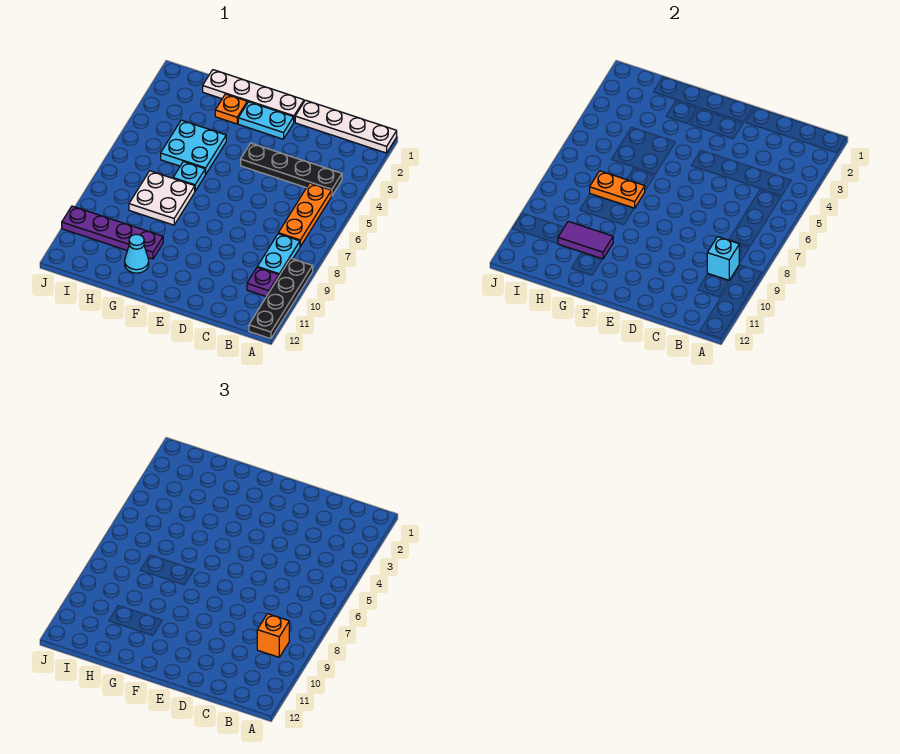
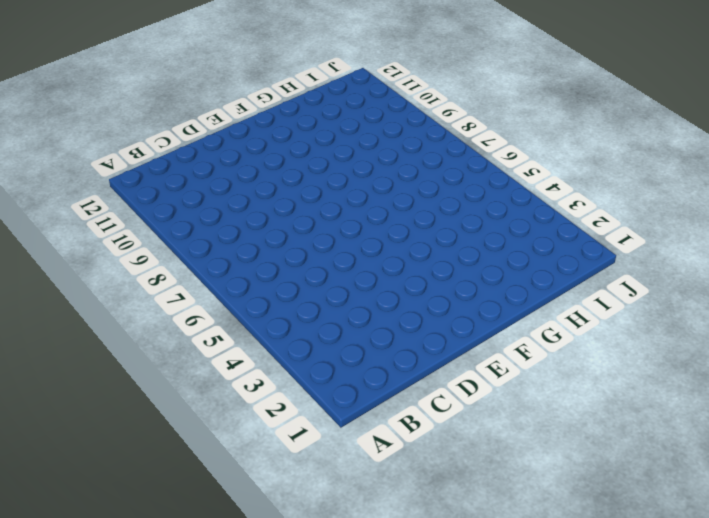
none -> white 1x4 plate [295,100,397,153]
none -> black 1x4 plate [249,258,313,339]
none -> black 1x4 plate [241,143,342,196]

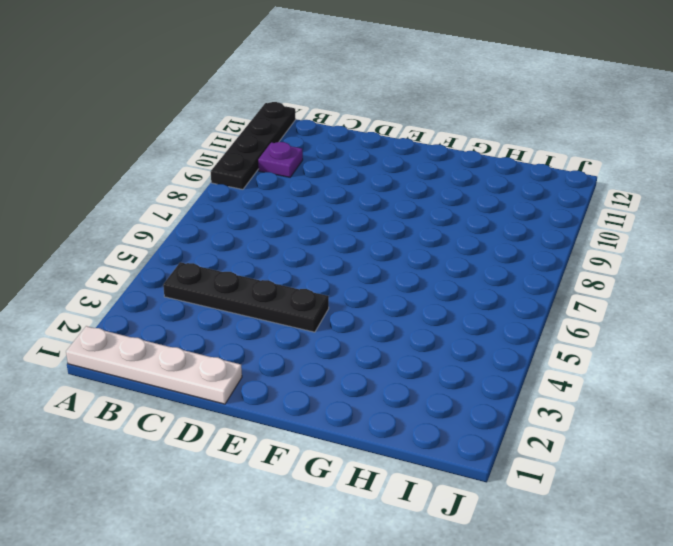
none -> orange 1x3 plate [278,183,331,246]
none -> cyan 1x2 plate [257,234,300,276]
none -> white 1x4 plate [203,70,304,122]

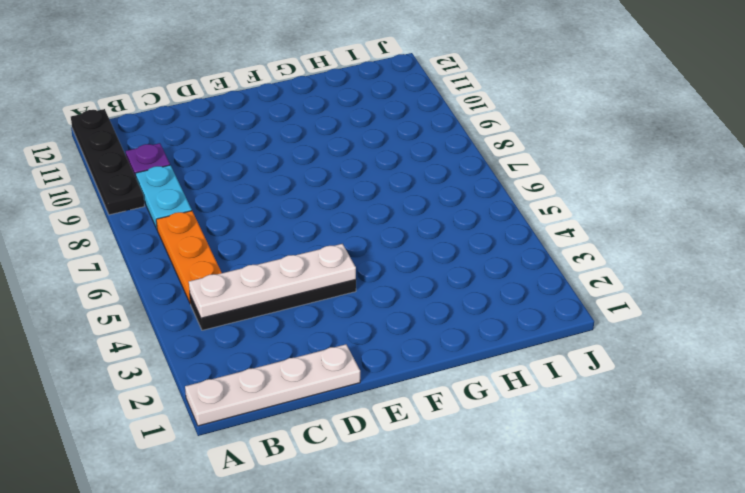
white 1x4 plate [189,244,356,318] -> white 1x4 plate moved to [203,70,304,122]
none -> cyan 1x2 plate [238,102,294,139]
none -> orange 1x1 plate [215,94,247,124]
none -> cyan 2x2 plate [161,120,226,174]

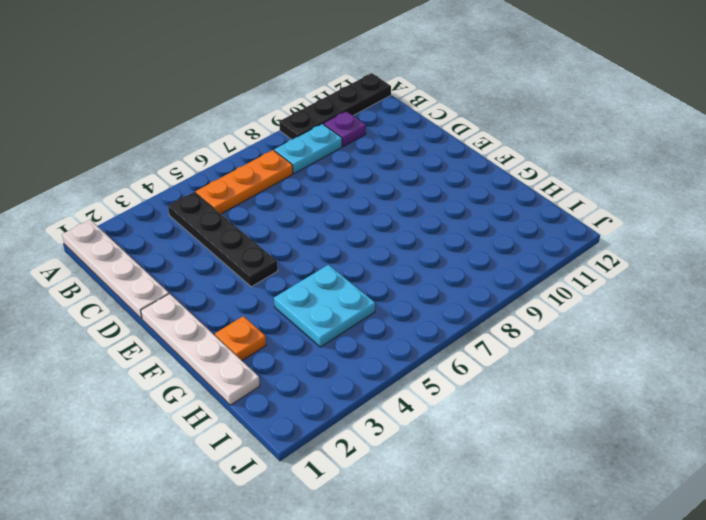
none -> cyan 1x2 plate [238,102,294,139]
none -> cyan 1x1 plate [173,162,206,191]
none -> white 2x2 plate [129,171,195,225]

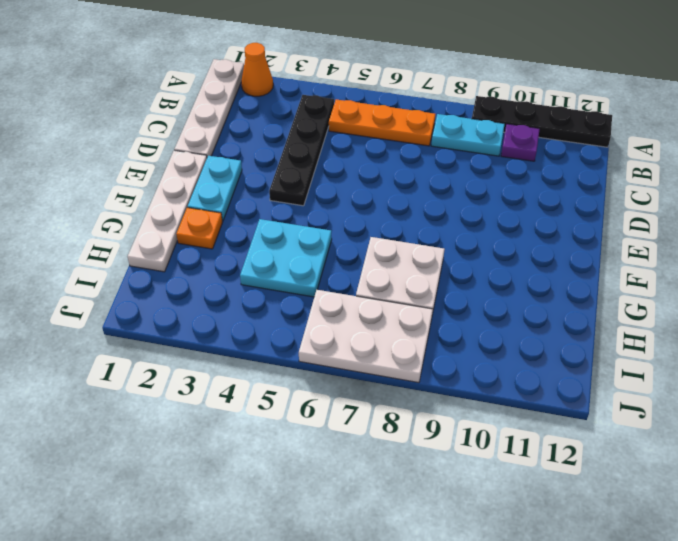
orange 1x1 cone [241,43,273,96] -> none
white 2x3 plate [299,290,433,383] -> none
none -> cyan 1x1 plate [173,162,206,191]
none -> purple 1x4 plate [62,206,163,259]
none -> cyan 1x1 cone [125,234,149,273]

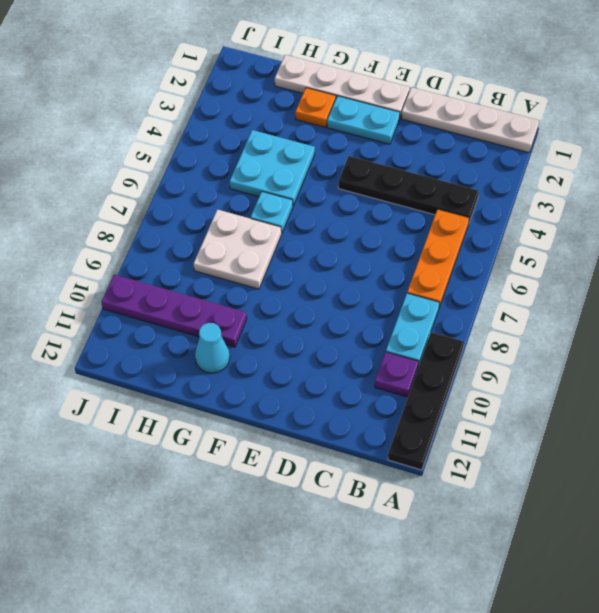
none -> cyan 1x1 brick [707,237,739,280]
none -> orange 1x2 plate [590,171,645,208]
none -> purple 1x2 tile [558,221,613,259]

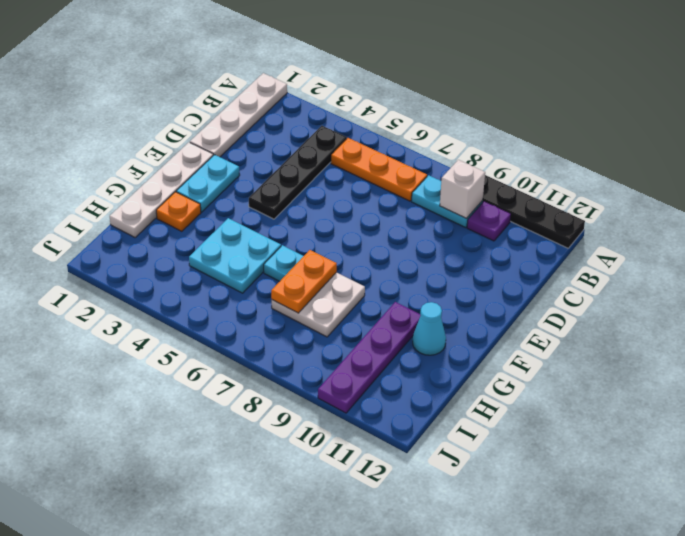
white 1x1 brick [440,160,485,218] -> cyan 1x1 brick [707,237,739,280]
none -> purple 1x2 tile [558,221,613,259]
none -> orange 1x1 brick [257,614,289,657]

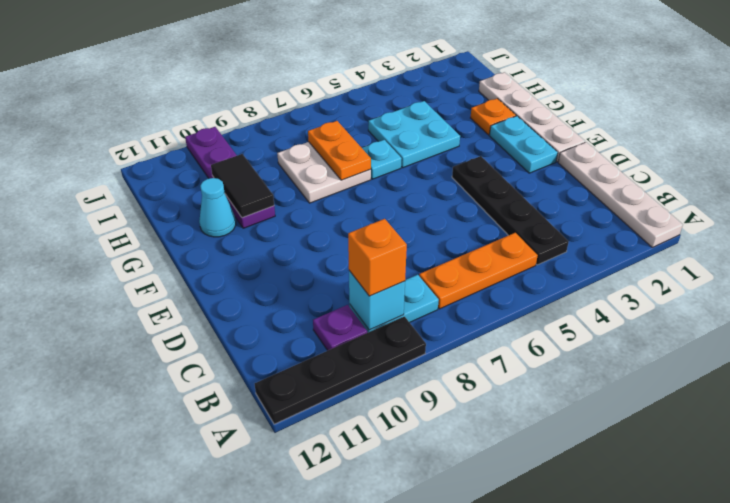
black 1x2 tile [211,154,274,218] -> purple 1x2 tile [558,221,613,259]

